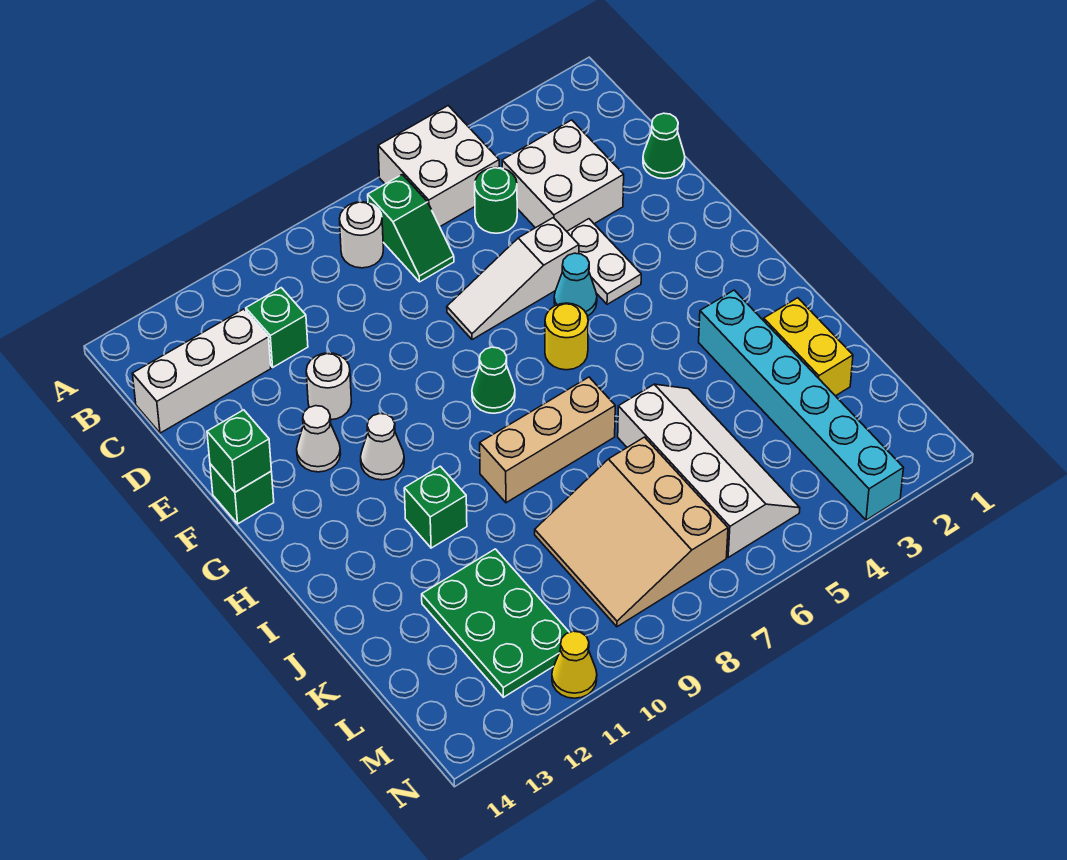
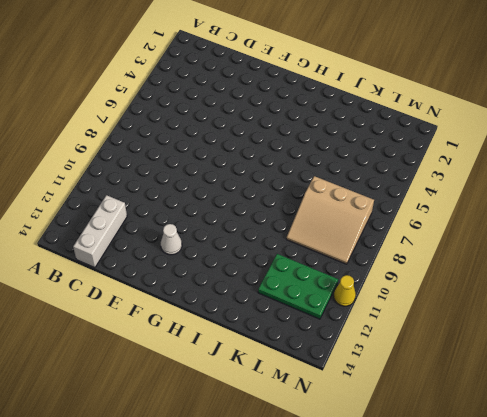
none -> white 2x2 brick [378,106,499,226]
none -> green 1x2 slope [368,175,454,282]
none -> white 1x1 round brick [340,202,383,268]

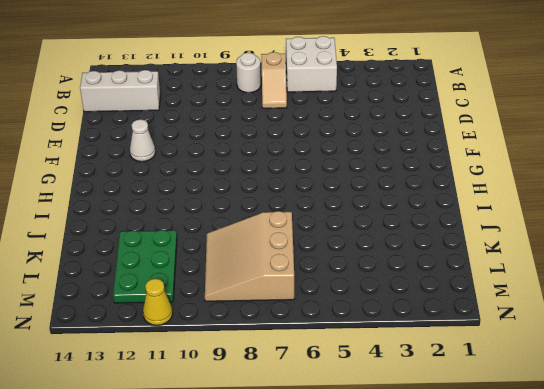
tan 1x2 slope [261,52,287,108] -> green 1x2 slope [368,175,454,282]
none -> white 2x2 brick [502,120,624,231]
none -> green 1x1 round brick [475,168,517,233]
none -> green 1x1 brick [246,288,308,367]

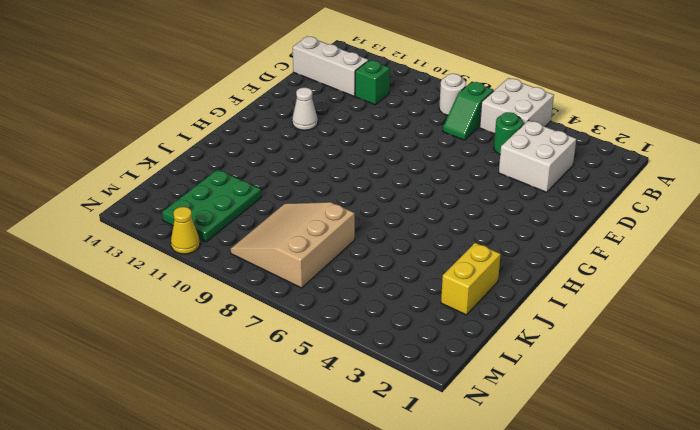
none -> green 1x1 cone [643,113,685,179]
none -> white 1x2 plate [567,219,641,304]
none -> white 1x3 slope [447,218,579,340]

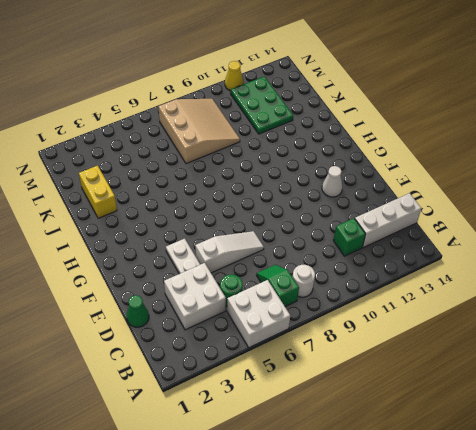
none -> white 1x1 round brick [306,353,351,420]
none -> cyan 1x1 cone [554,253,597,316]
none -> green 1x1 brick [210,464,274,524]

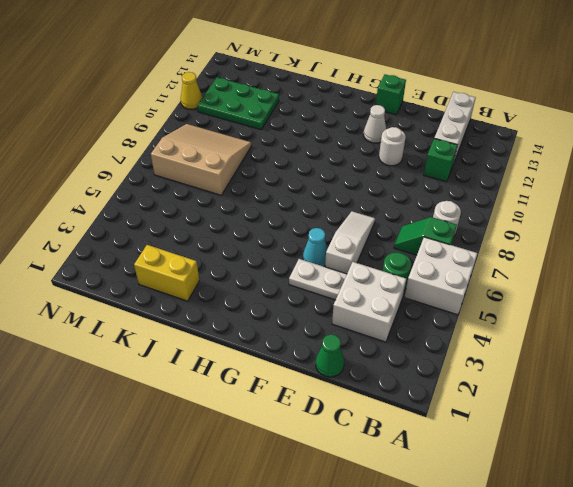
none -> yellow 1x1 round brick [545,303,588,370]
none -> green 1x1 cone [472,347,515,413]
none -> white 1x1 cone [361,414,404,480]

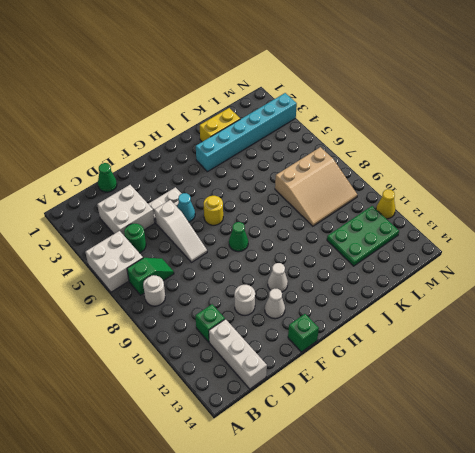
none -> tan 1x3 brick [480,377,615,503]
none -> green 1x1 brick [404,466,467,548]
none -> white 2x4 slope [618,384,800,557]

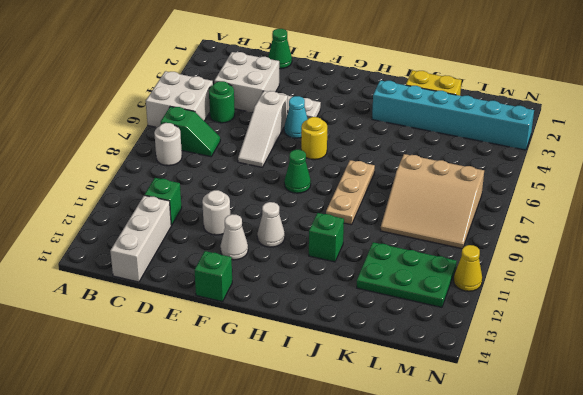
tan 1x3 plate [326,160,375,225] -> tan 1x3 brick [480,377,615,503]
none -> white 2x4 slope [618,384,800,557]
none -> green 1x1 brick [207,410,271,492]

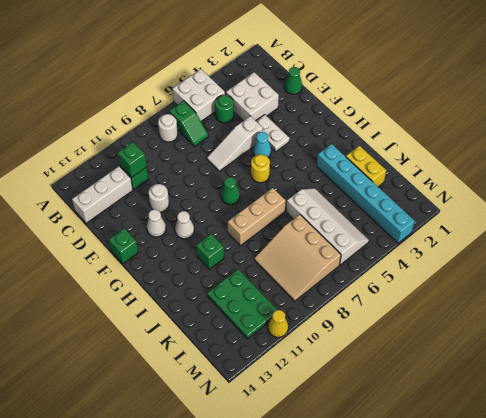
green 1x1 brick [118,142,147,177] -> green 1x1 brick moved to [207,410,271,492]

